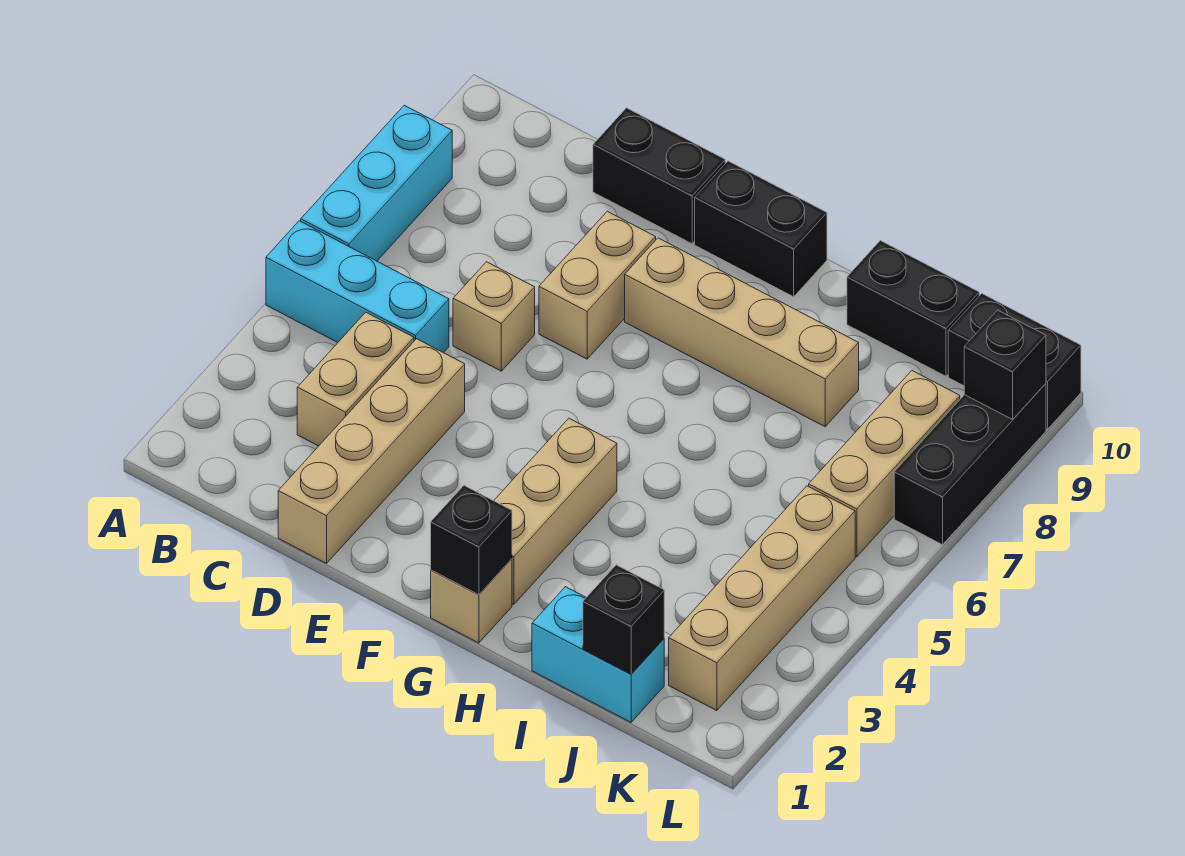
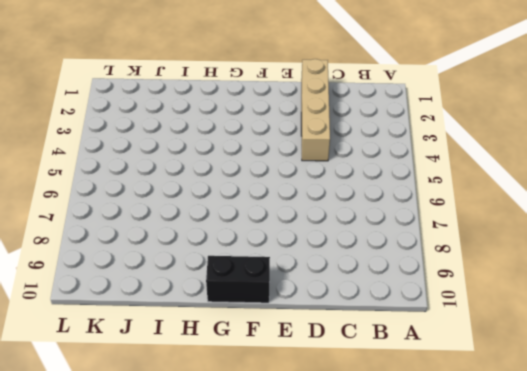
none -> cyan 1x3 brick [266,221,449,353]
none -> cyan 1x3 brick [301,105,452,261]
none -> tan 1x2 brick [297,312,414,446]

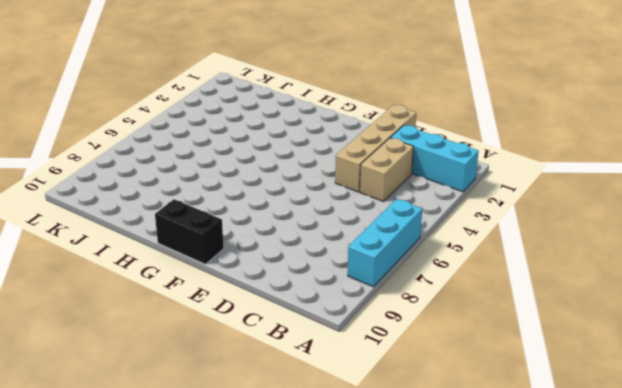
cyan 1x3 brick [390,125,479,192] -> cyan 1x3 brick moved to [266,221,449,353]
none -> tan 1x1 brick [453,262,535,371]
none -> black 1x2 brick [593,108,725,244]
none -> tan 1x2 brick [539,211,656,359]

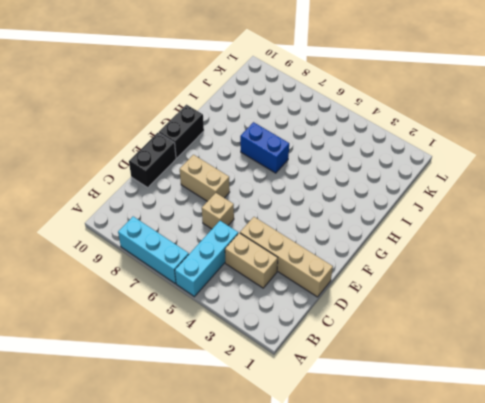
blue 1x2 brick [240,122,289,173] -> none
none -> tan 1x4 brick [625,238,859,427]
none -> tan 1x1 brick [431,559,512,643]
none -> tan 1x3 brick [494,418,617,605]

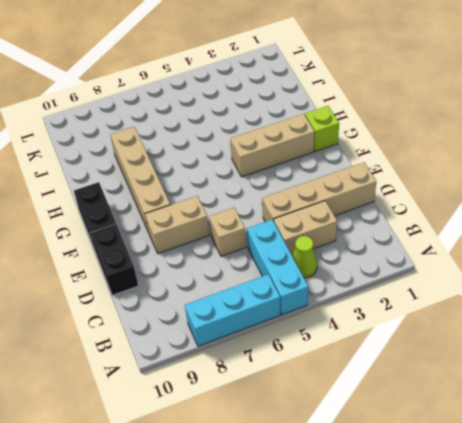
lime 1x1 cone [292,236,318,278] -> none
lime 1x1 brick [305,106,339,152] -> tan 1x1 brick [431,559,512,643]
none -> cyan 1x2 brick [532,587,664,722]
none -> black 1x2 brick [847,240,979,376]
none -> tan 1x4 brick [669,486,855,711]

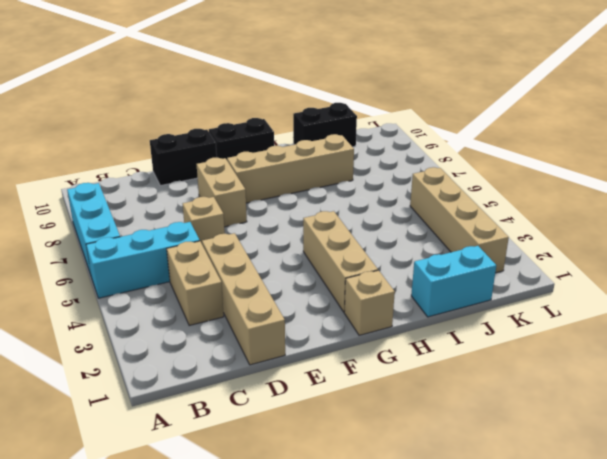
none -> tan 1x3 brick [809,371,960,557]
none -> black 1x2 brick [948,294,1081,429]
none -> black 1x3 brick [894,384,1046,545]

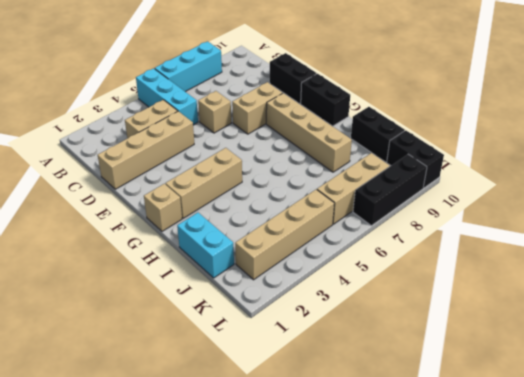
none -> black 1x1 brick [431,486,512,595]
none -> black 1x1 brick [583,565,664,674]
none -> black 1x1 brick [964,310,1046,419]

